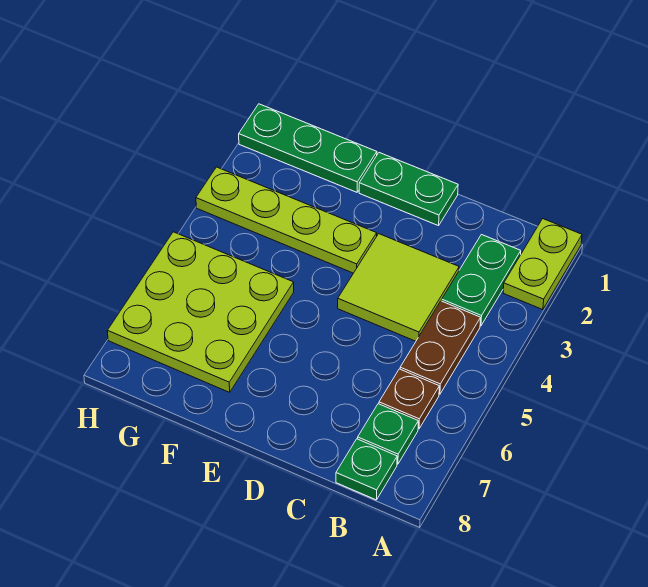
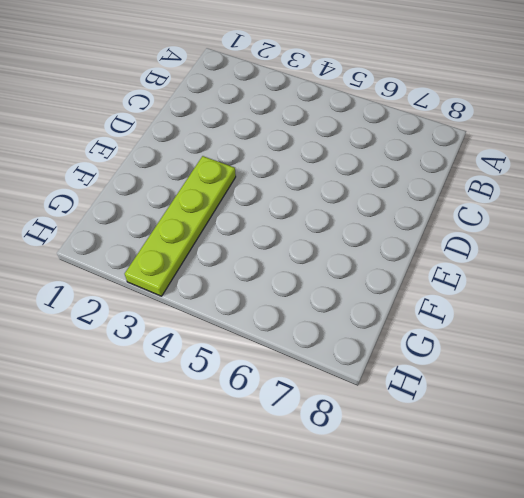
none -> lime 1x2 plate [503,219,582,310]
none -> green 1x2 plate [442,235,521,326]

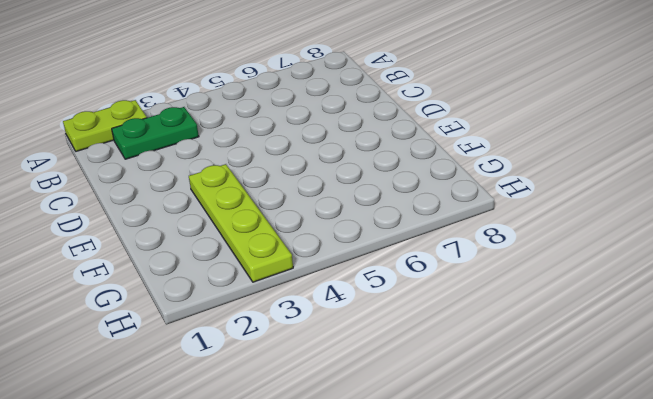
none -> brown 1x2 plate [400,301,481,394]
none -> brown 1x1 plate [379,369,439,429]

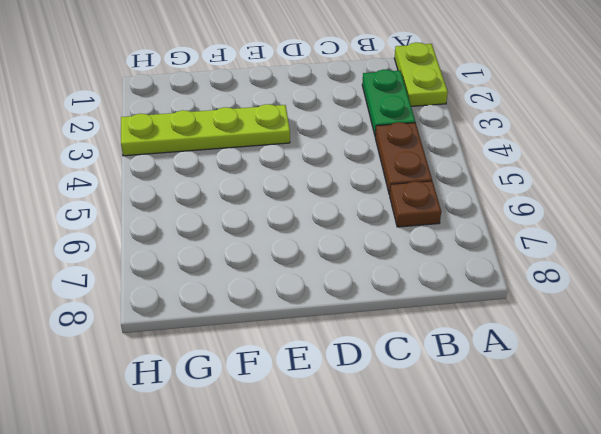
none -> green 1x1 plate [358,404,418,464]
none -> green 1x1 plate [336,439,397,500]

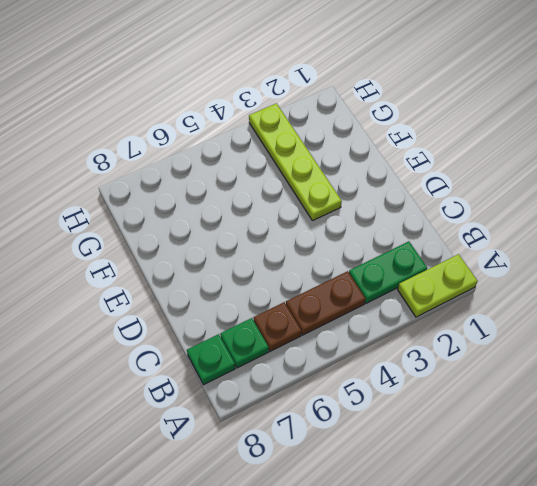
none -> lime 2x2 tile [338,234,459,341]
none -> green 1x2 plate [359,153,458,226]

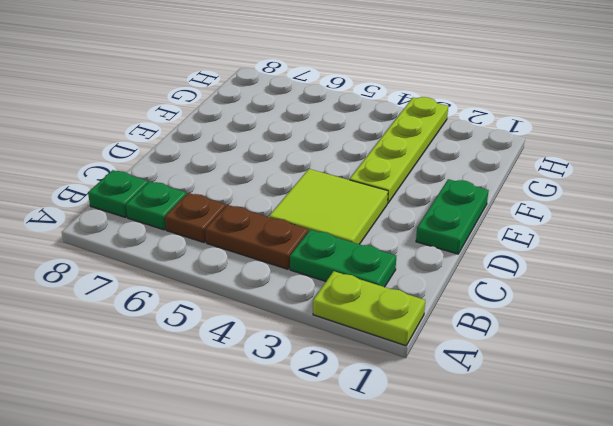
none -> green 1x3 plate [239,104,377,192]
none -> lime 3x3 plate [107,232,294,392]

